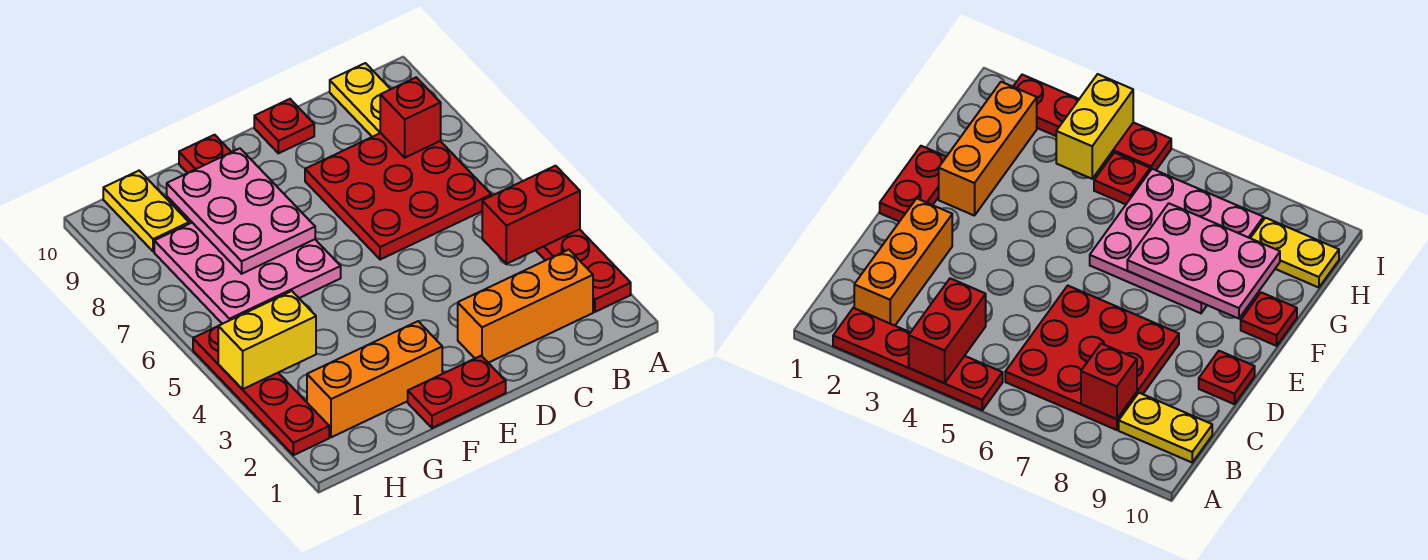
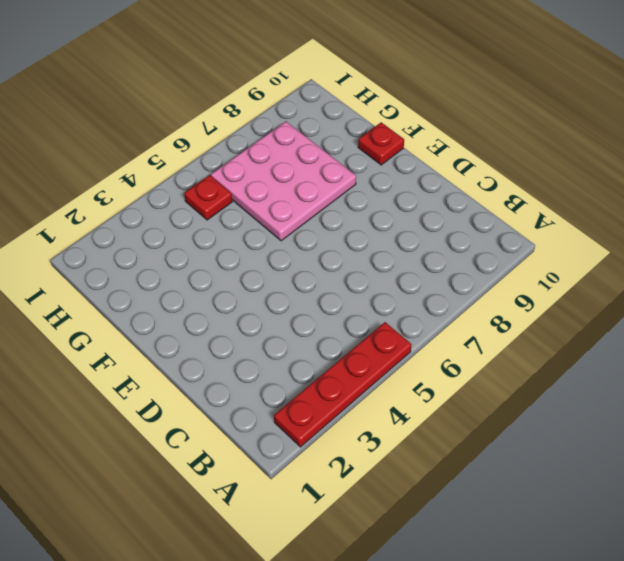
none -> orange 1x3 brick [458,250,593,363]
none -> red 3x3 plate [305,133,491,260]
none -> yellow 1x2 plate [330,63,391,137]

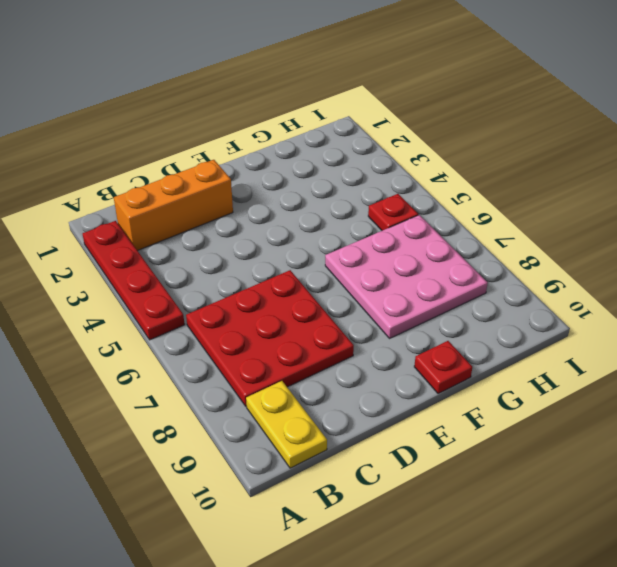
none -> red 1x1 plate [254,99,314,153]
none -> red 1x2 plate [408,356,506,428]
none -> orange 1x3 brick [307,321,442,437]

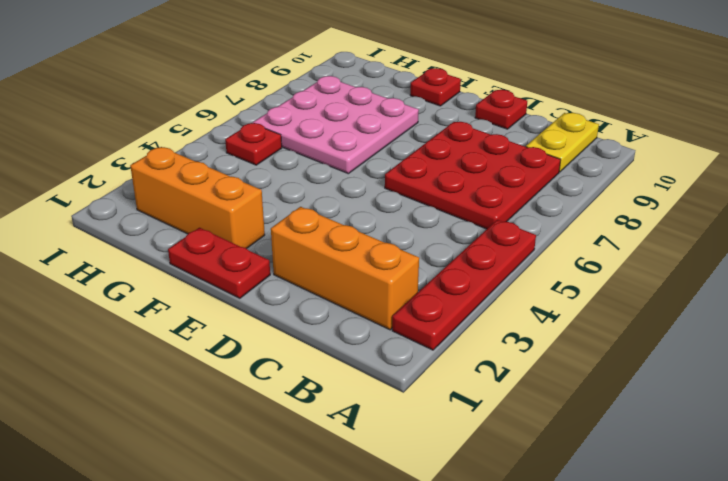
none -> yellow 1x2 plate [103,171,189,252]
none -> red 1x4 plate [193,327,329,455]
none -> red 1x2 brick [482,166,580,264]

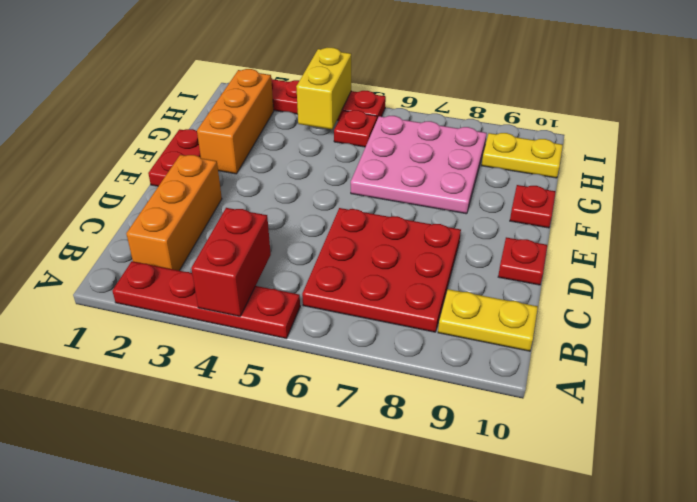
none -> red 1x1 brick [380,77,441,158]
none -> pink 2x3 plate [167,148,315,274]

